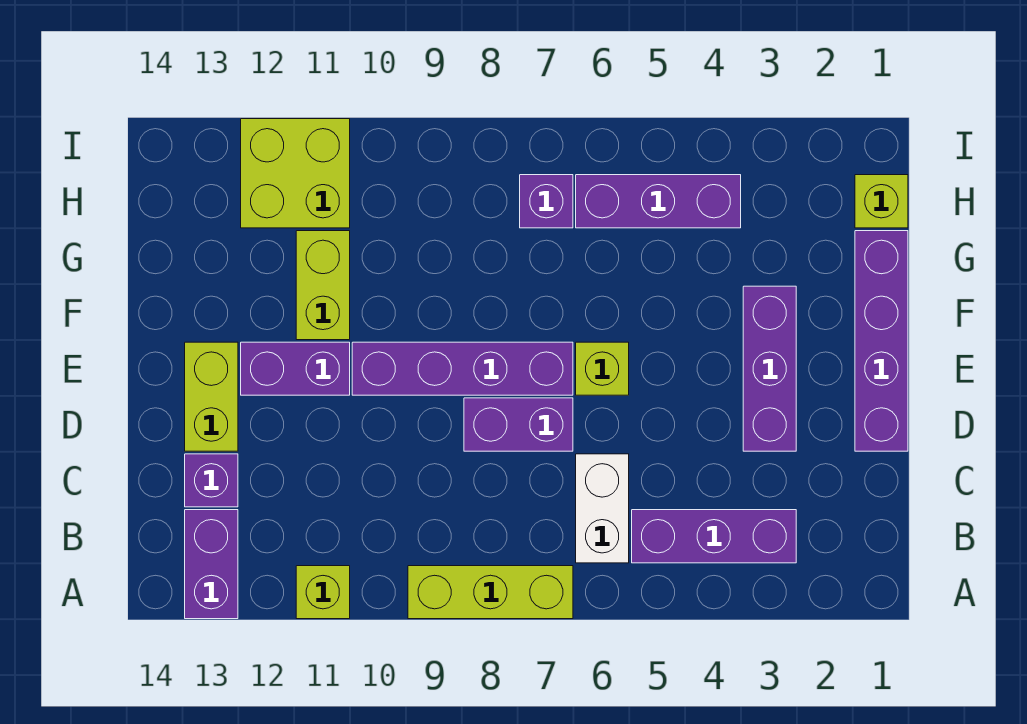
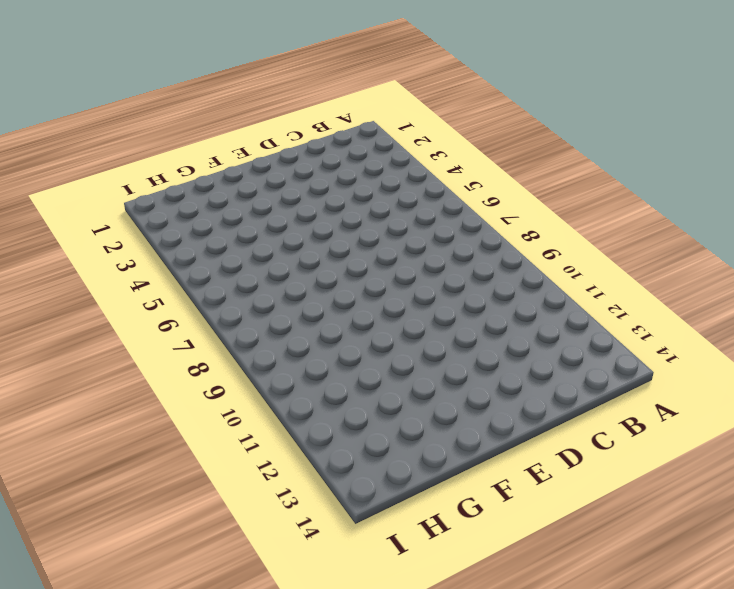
none -> lime 1x3 brick [408,566,573,619]
none -> lime 1x1 brick [296,566,350,619]
none -> purple 1x2 brick [185,510,238,619]

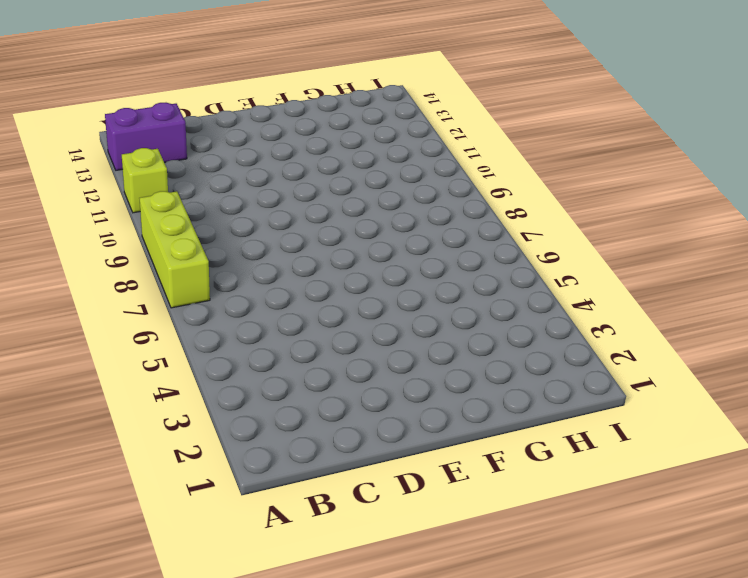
none -> purple 1x3 brick [632,510,796,563]
none -> white 1x2 brick [576,454,629,563]
none -> purple 1x1 brick [185,454,238,507]

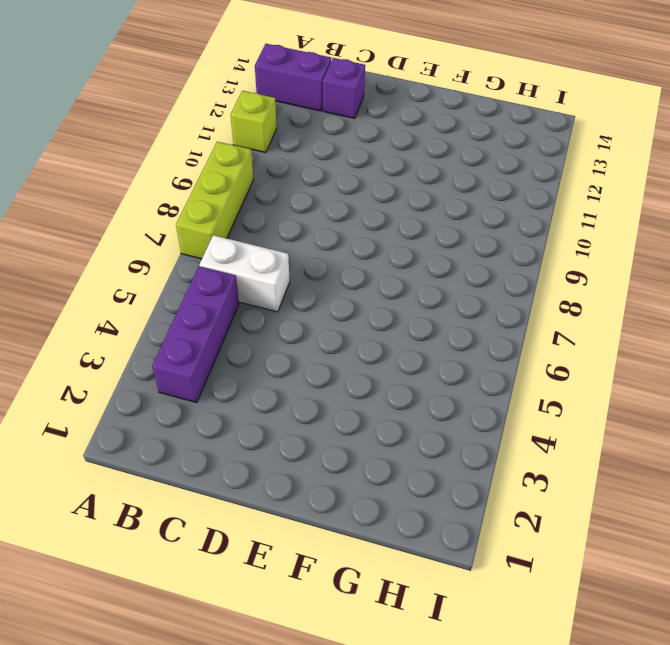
none -> purple 1x4 brick [855,231,908,451]
none -> purple 1x3 brick [743,286,796,451]
none -> purple 1x2 brick [464,398,573,451]

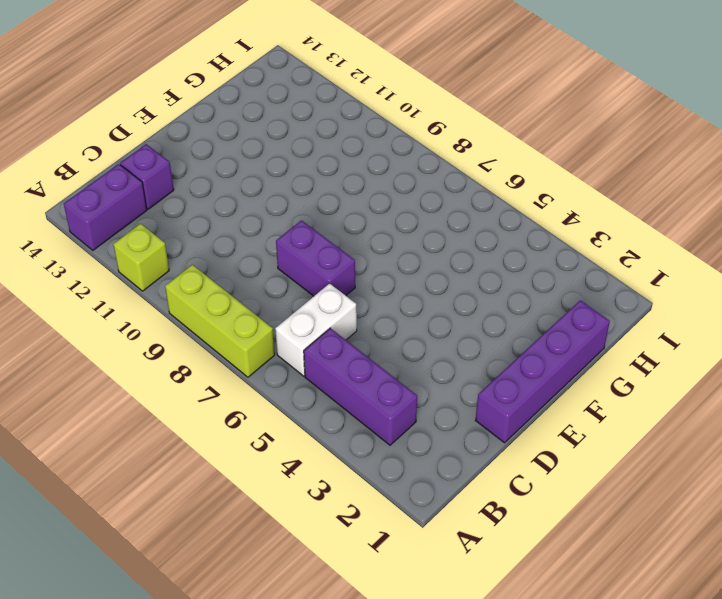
none -> purple 1x3 brick [743,286,796,451]
none -> lime 1x2 brick [185,342,238,451]
none -> lime 1x1 brick [576,342,629,395]

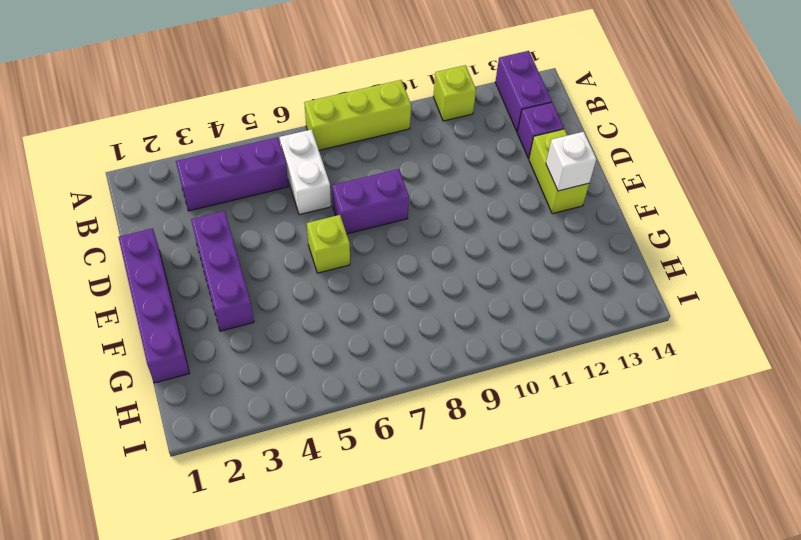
white 1x1 brick [546,132,596,191] -> none
none -> purple 1x4 brick [352,342,573,395]
none -> purple 1x2 brick [241,342,350,395]
none -> lime 1x2 brick [296,231,350,340]

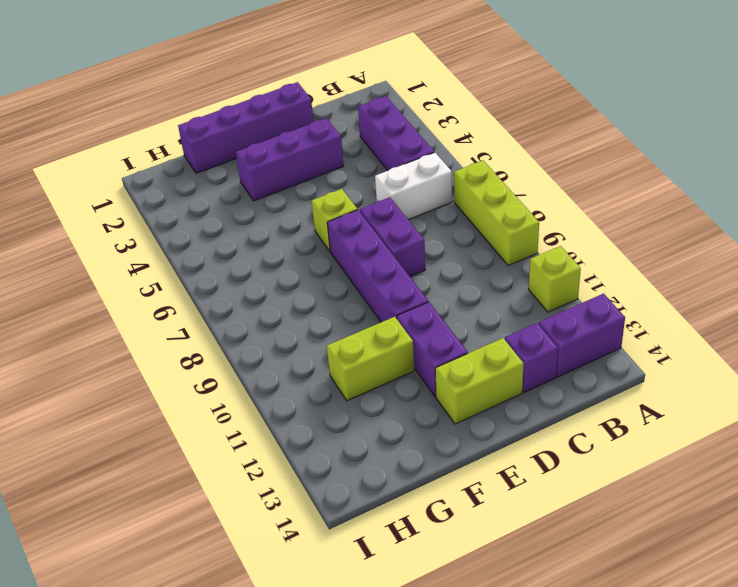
none -> lime 1x1 brick [855,175,908,228]
none -> purple 1x3 brick [576,175,741,228]
none -> purple 1x1 brick [520,175,573,228]

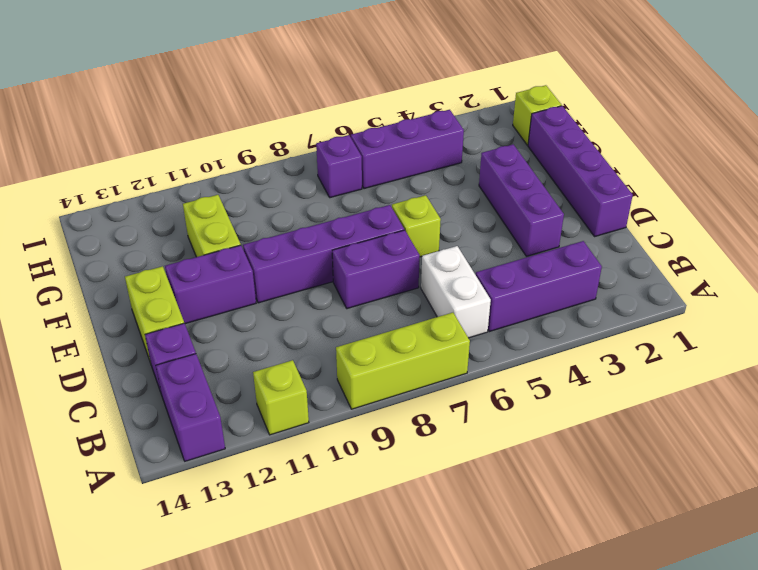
none -> lime 2x2 brick [241,119,350,228]

